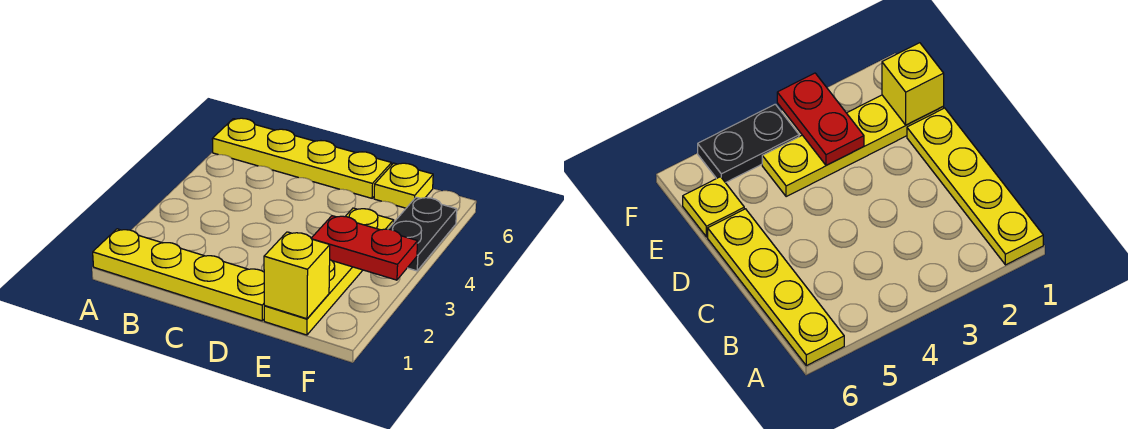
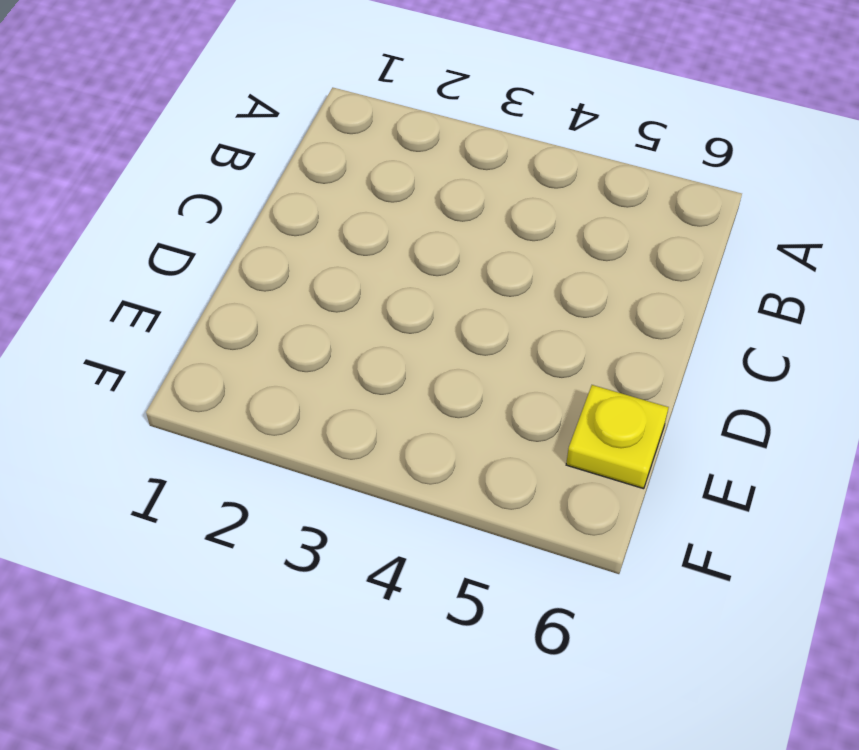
none -> yellow 1x4 plate [93,229,265,321]
none -> yellow 1x4 plate [212,118,392,198]

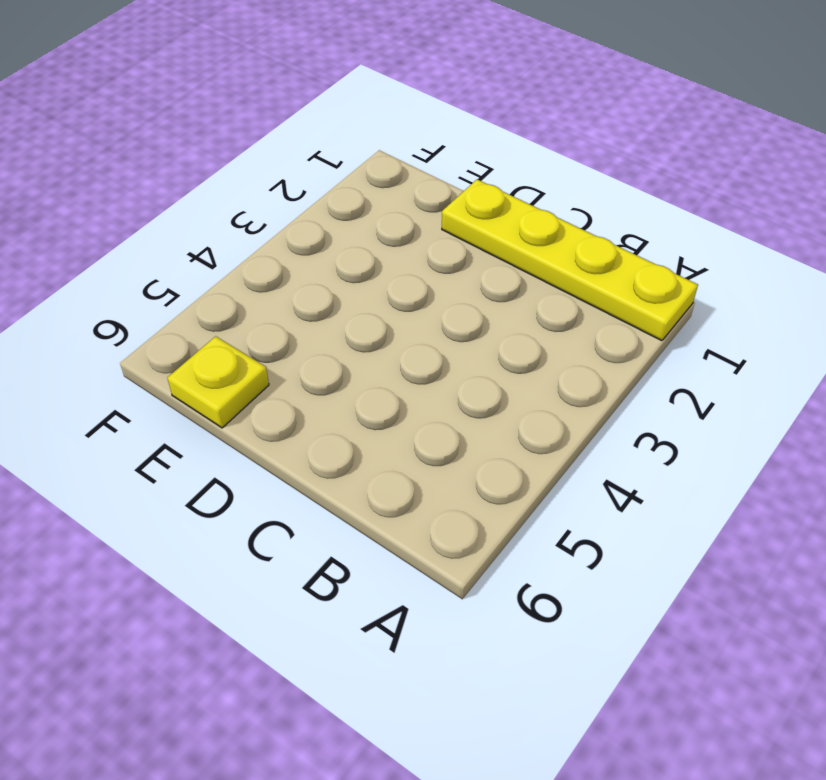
none -> yellow 1x4 plate [212,118,392,198]
none -> yellow 1x4 plate [264,208,394,335]

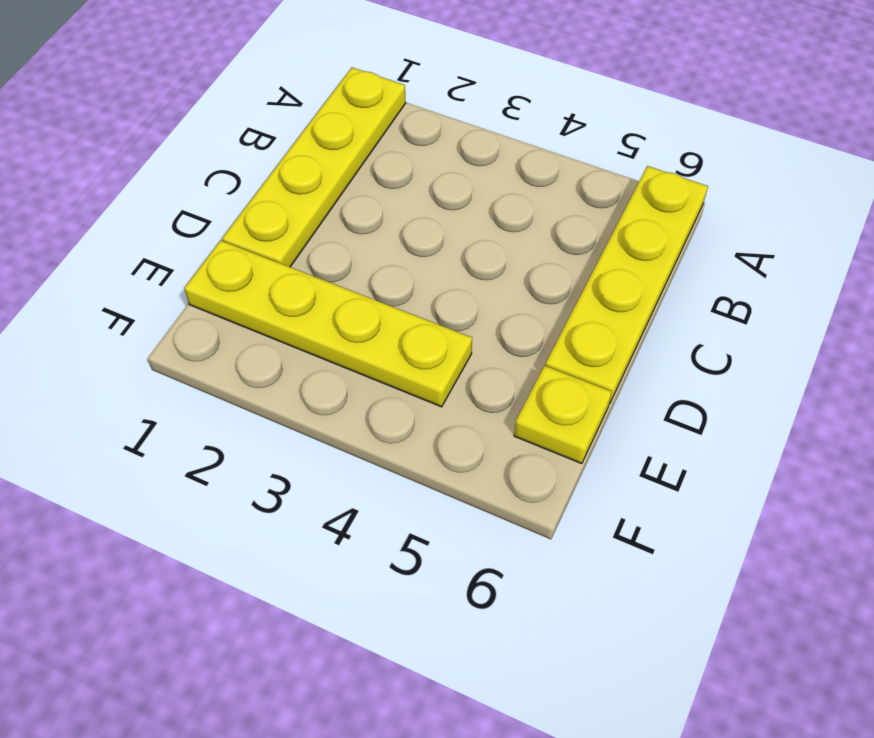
none -> black 1x2 plate [389,197,457,271]
none -> yellow 1x1 brick [264,232,330,319]

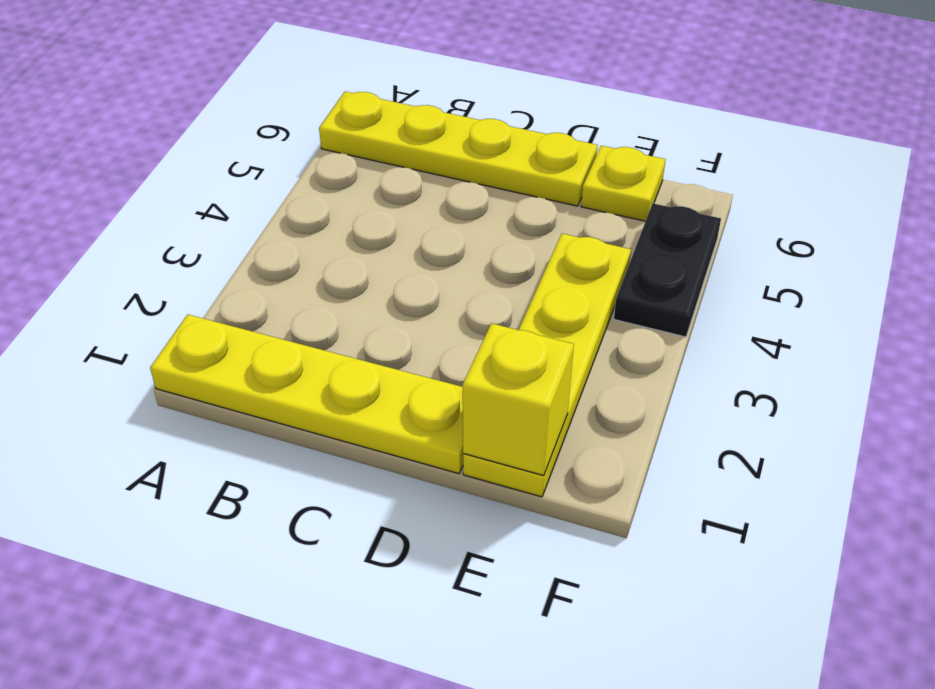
none -> red 1x2 plate [311,216,418,280]

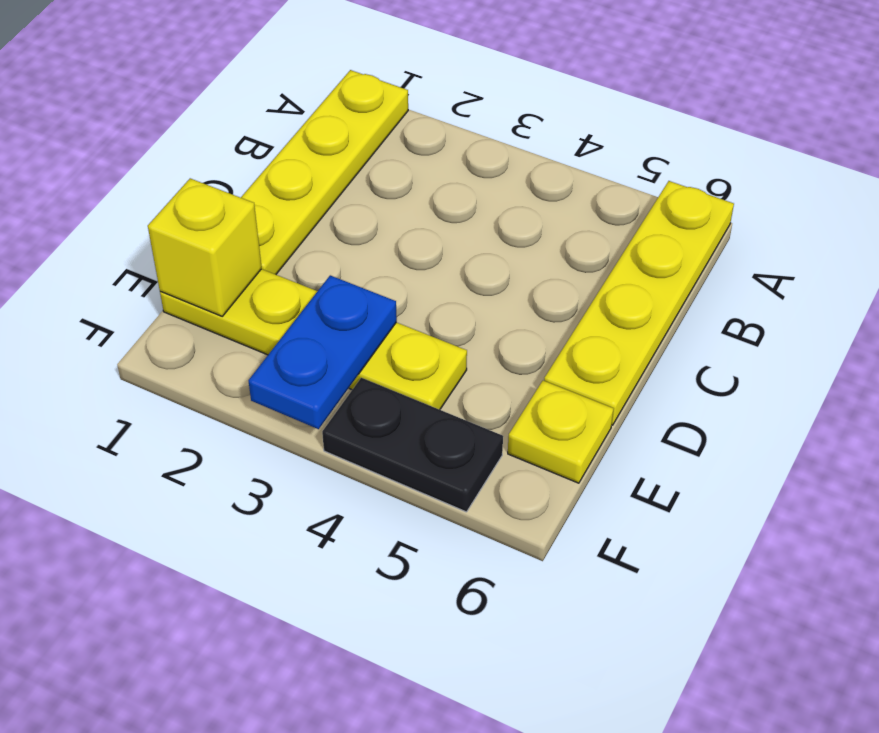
blue 1x2 plate [249,275,397,429] -> red 1x2 plate [311,216,418,280]

